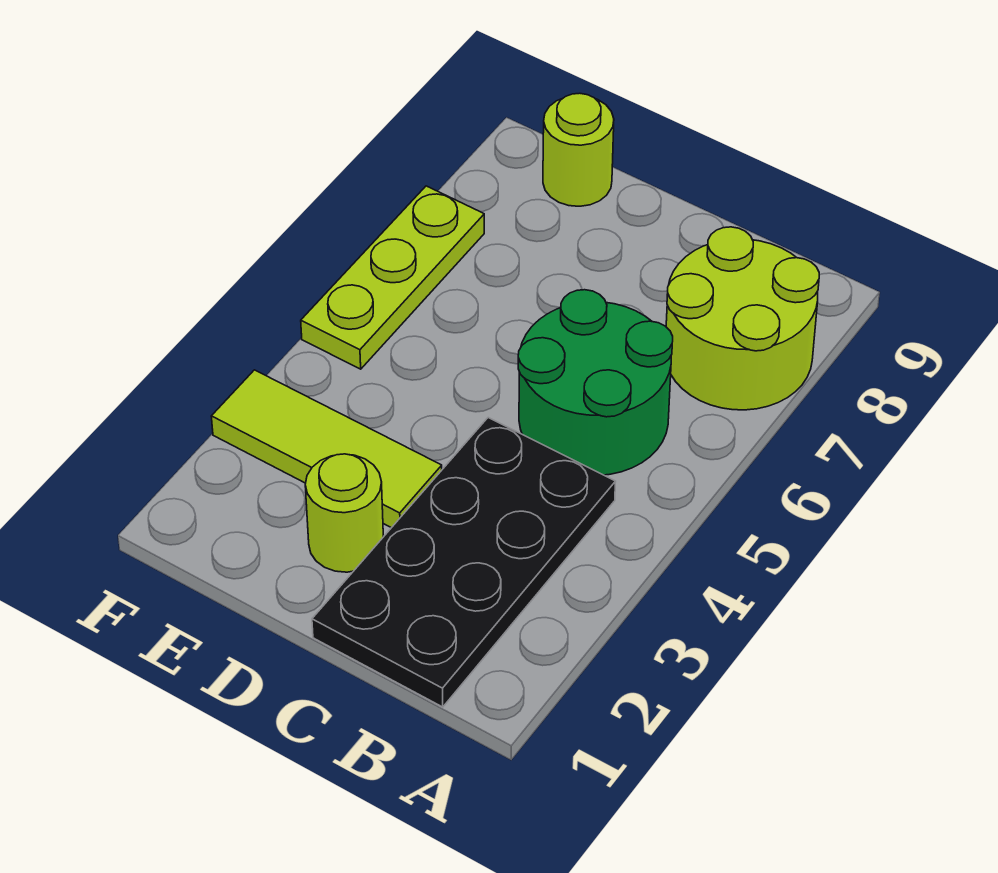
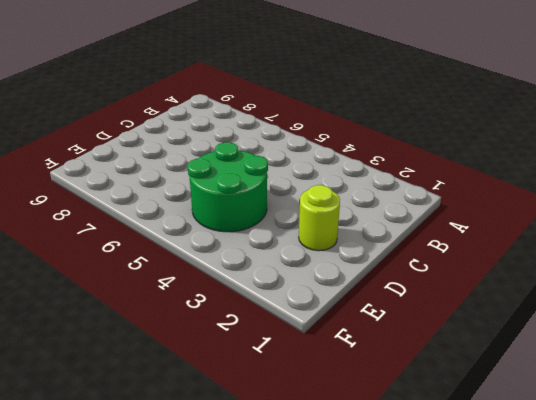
green 2x2 round brick [188,142,268,232] -> green 2x2 round brick moved to [518,290,673,475]
none -> lime 2x2 round brick [666,227,819,410]
none -> black 2x4 plate [312,418,616,707]

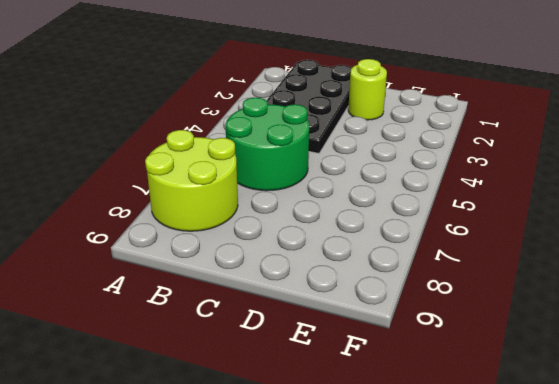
none -> lime 1x3 tile [211,370,442,528]
none -> lime 1x1 round brick [543,93,614,206]

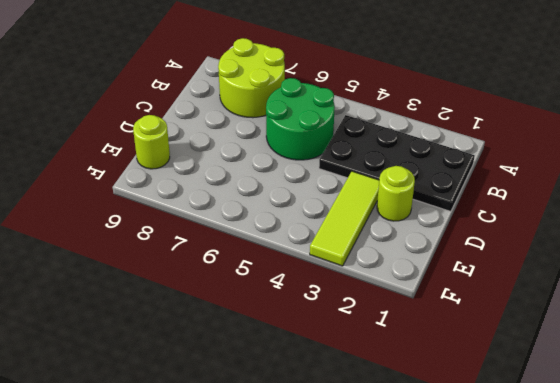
none -> lime 1x3 plate [301,186,484,369]

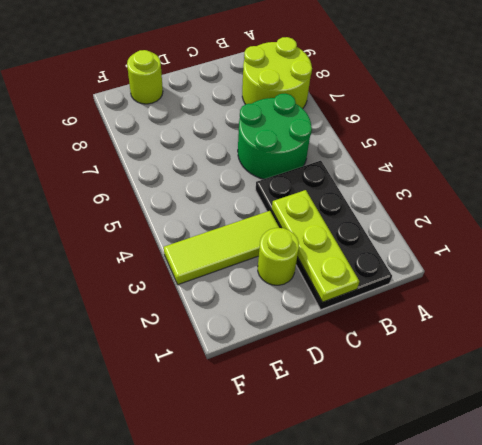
lime 1x3 plate [272,190,359,302] -> lime 1x3 plate moved to [301,186,484,369]

